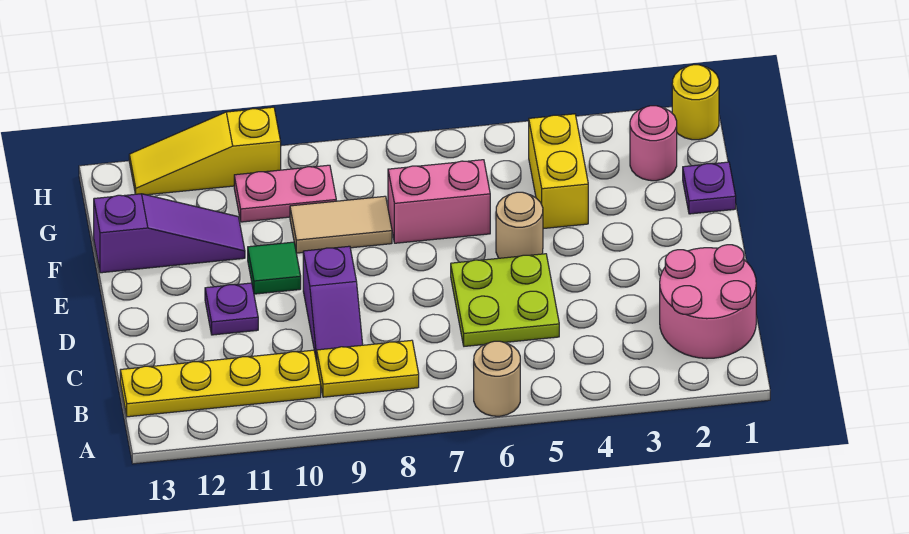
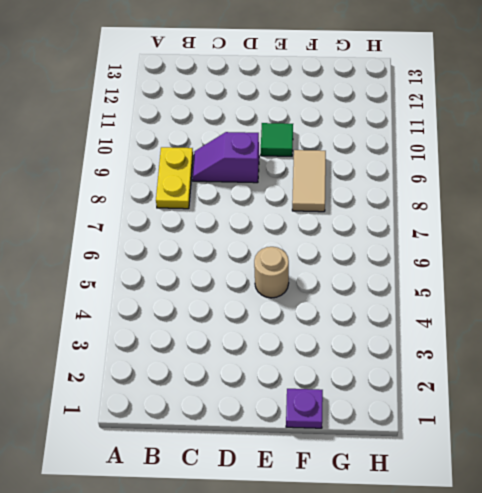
none -> tan 1x1 round brick [474,341,520,416]
none -> pink 2x2 round brick [660,245,756,358]
none -> yellow 1x4 plate [120,350,321,417]

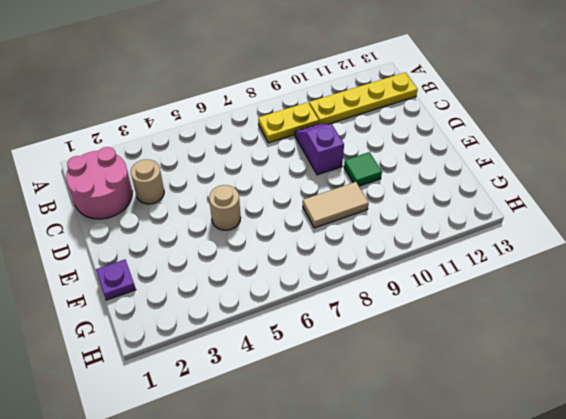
tan 1x1 round brick [131,159,164,204] -> tan 1x1 round brick moved to [474,341,520,416]
none -> lime 2x2 plate [451,254,559,346]
none -> purple 1x1 plate [205,283,258,335]
none -> yellow 1x2 brick [529,114,588,229]

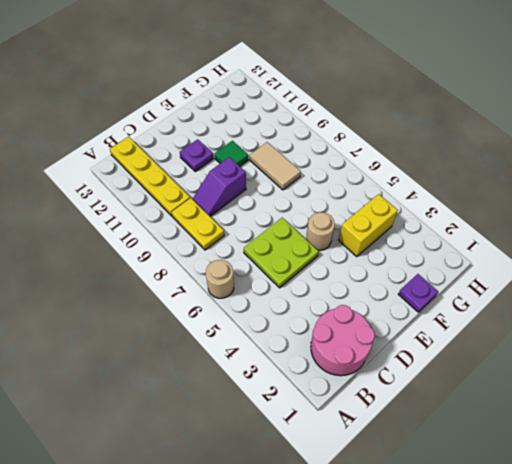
none -> pink 1x2 brick [388,160,490,243]
none -> purple 1x3 slope [94,194,245,273]
none -> pink 1x1 round brick [630,106,677,181]

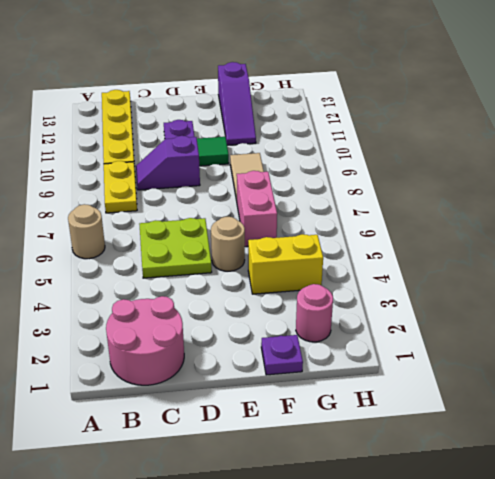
none -> pink 1x2 plate [234,165,336,222]
none -> yellow 1x1 round brick [672,65,719,140]
none -> yellow 1x3 slope [129,107,281,195]

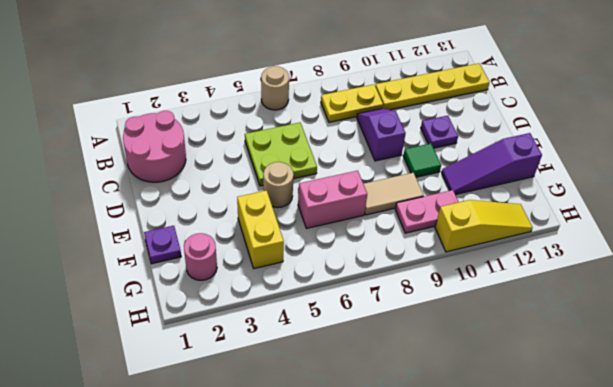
none -> yellow 1x1 round brick [672,65,719,140]

